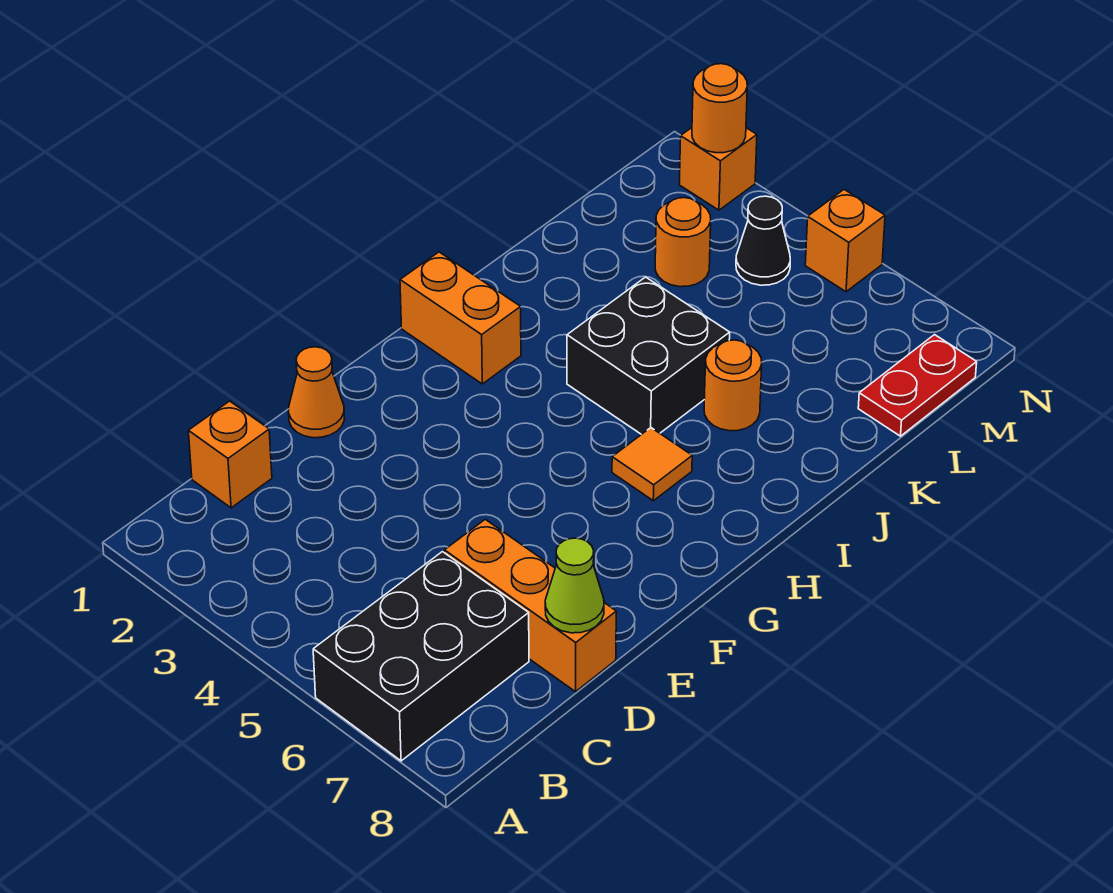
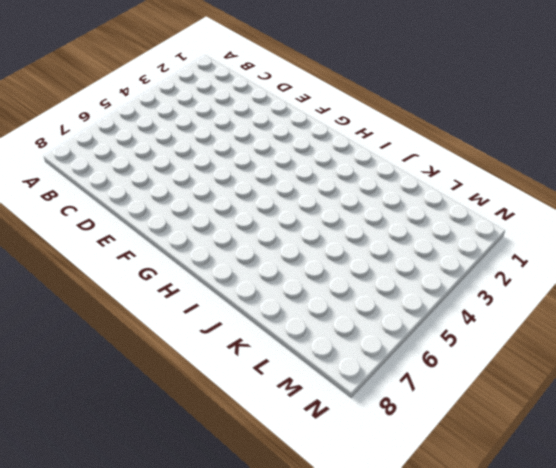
none -> black 2x3 brick [313,552,529,761]
none -> orange 1x1 brick [188,401,272,508]
none -> orange 1x3 brick [444,519,616,692]

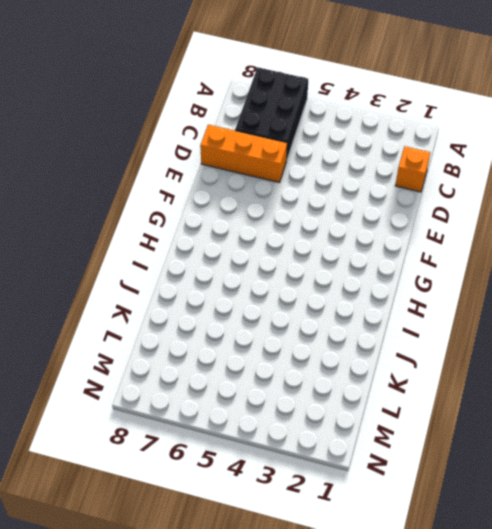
none -> orange 1x1 cone [289,347,344,438]
none -> orange 1x2 brick [400,252,521,384]
none -> orange 1x1 tile [612,428,692,501]

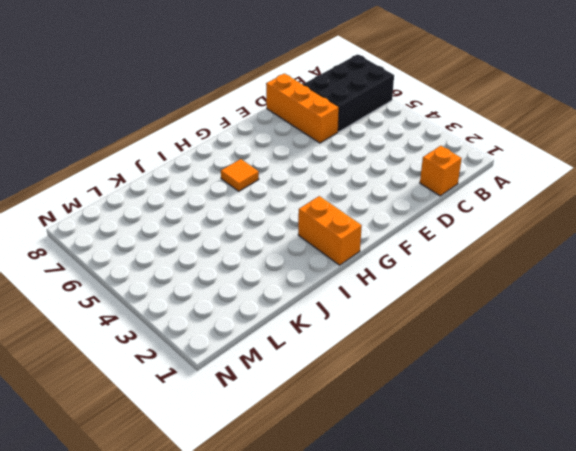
none -> orange 1x1 cone [289,347,344,438]
none -> black 2x2 brick [567,277,730,434]
none -> orange 1x1 round brick [704,340,762,431]

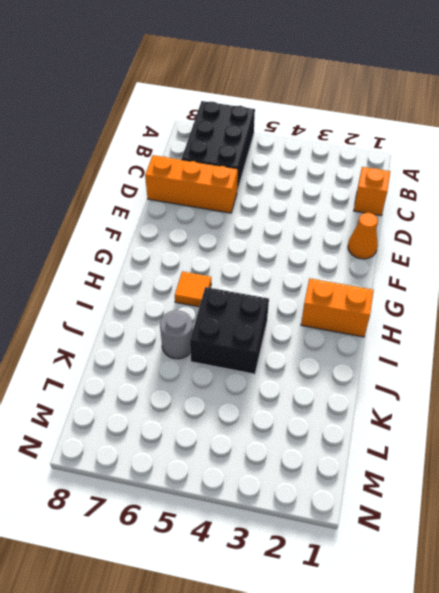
grey 1x1 round brick [160,310,193,359] -> orange 1x1 round brick [704,340,762,431]
none -> orange 1x1 round brick [655,198,711,287]
none -> red 1x2 plate [858,335,977,436]
none -> black 1x1 cone [736,196,790,285]

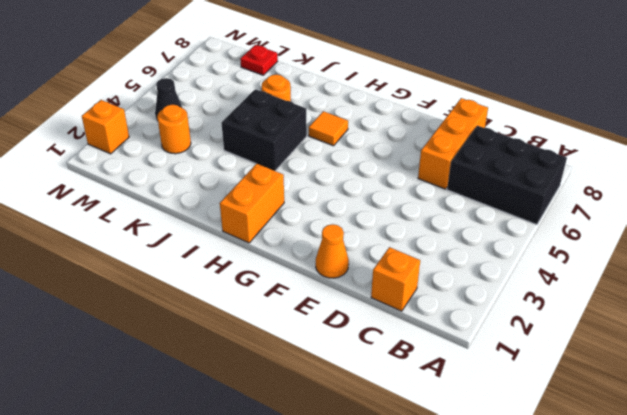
red 1x1 plate [240,45,278,75] -> red 1x2 plate [858,335,977,436]
none -> orange 1x1 brick [805,190,885,292]
none -> lime 1x1 cone [545,538,604,633]
none -> orange 1x1 round brick [692,64,747,153]

